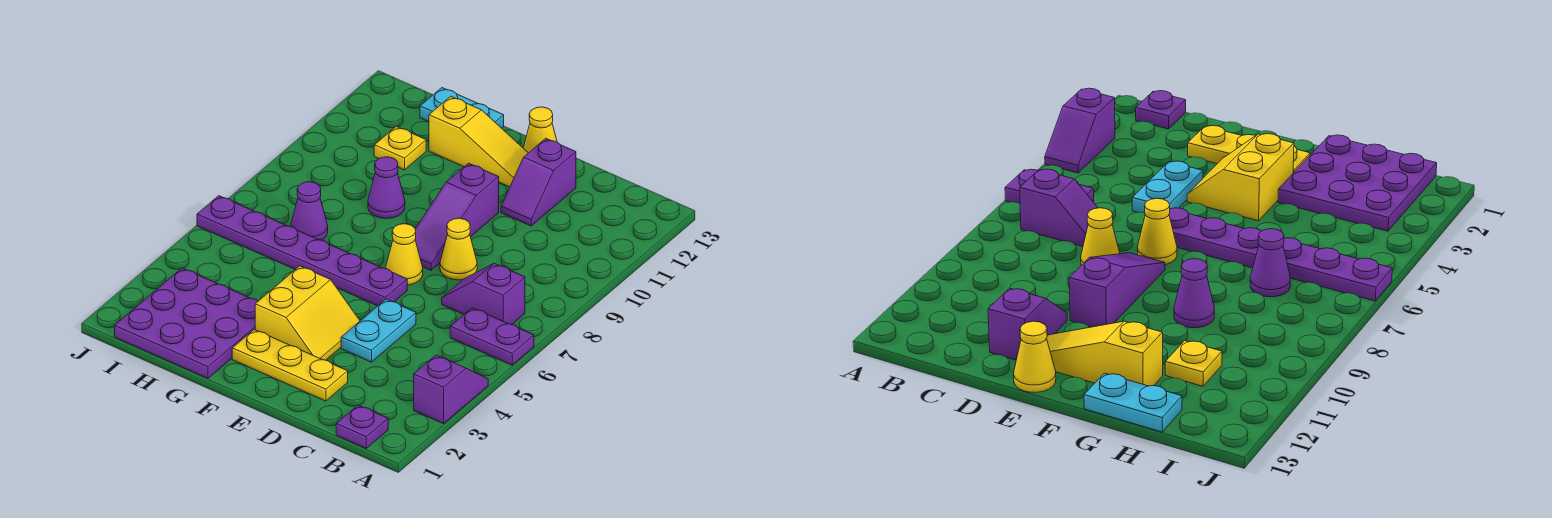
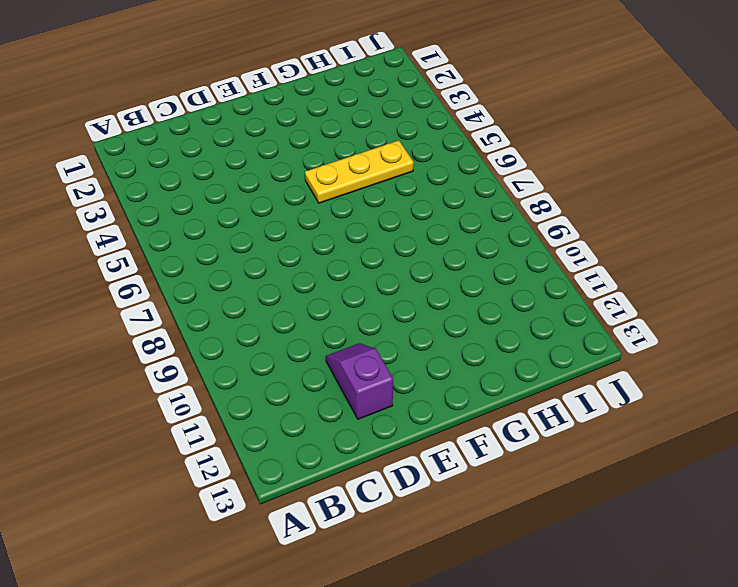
yellow 1x3 plate [305,140,414,203] -> yellow 1x3 plate moved to [232,330,348,401]
none -> purple 1x2 slope [414,355,488,424]
none -> purple 1x2 plate [450,308,534,365]
none -> purple 1x1 plate [336,405,388,448]

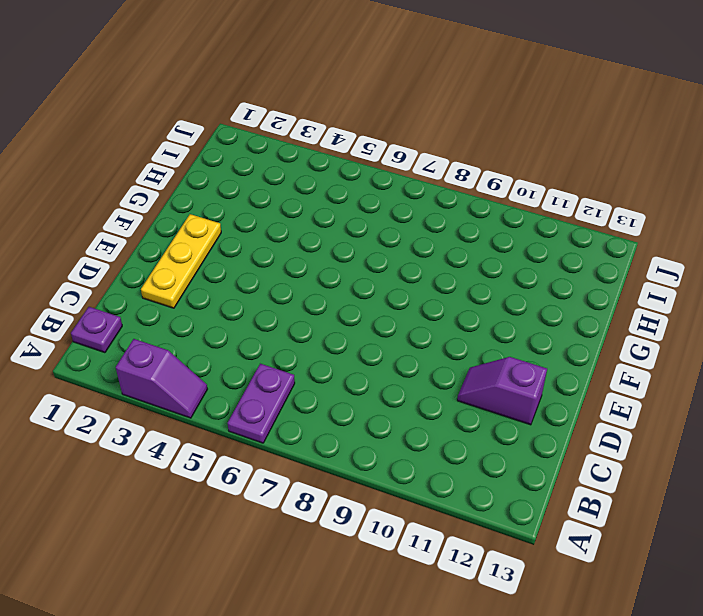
none -> purple 1x2 slope [442,263,525,324]
none -> cyan 1x2 plate [341,299,416,362]
none -> yellow 1x1 cone [440,218,477,280]

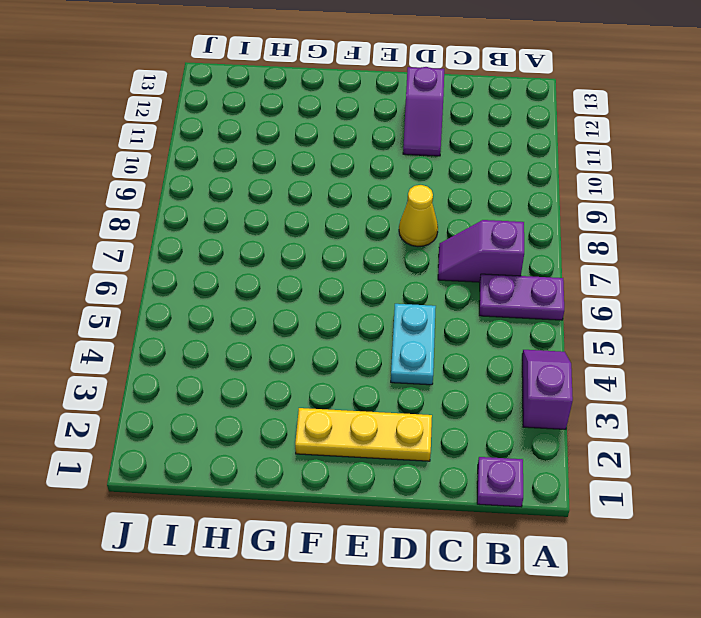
none -> yellow 2x2 slope [255,266,360,360]
none -> purple 1x6 plate [197,196,407,306]
none -> yellow 1x1 cone [386,224,423,285]

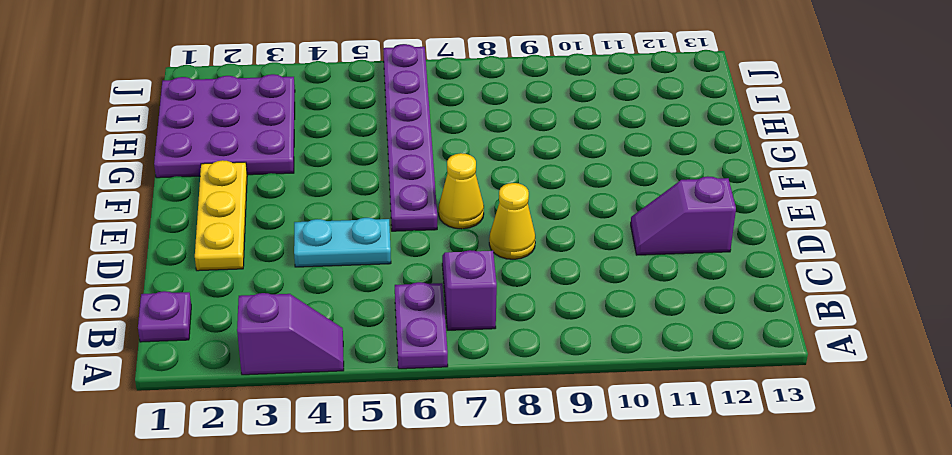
none -> yellow 2x2 slope [255,266,360,360]
none -> purple 1x3 slope [415,163,499,270]
none -> yellow 1x3 slope [429,96,528,187]

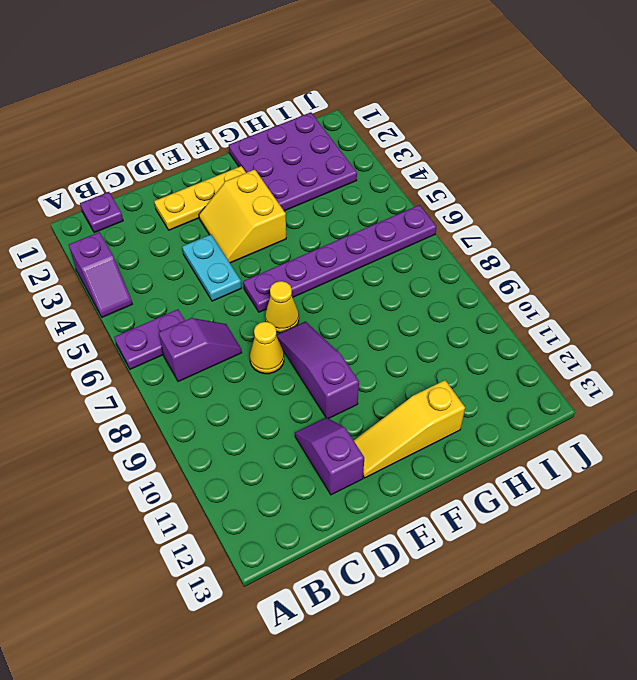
none -> yellow 1x1 cone [523,107,557,153]
none -> purple 1x1 cone [368,157,405,218]
none -> cyan 1x2 plate [420,88,504,128]

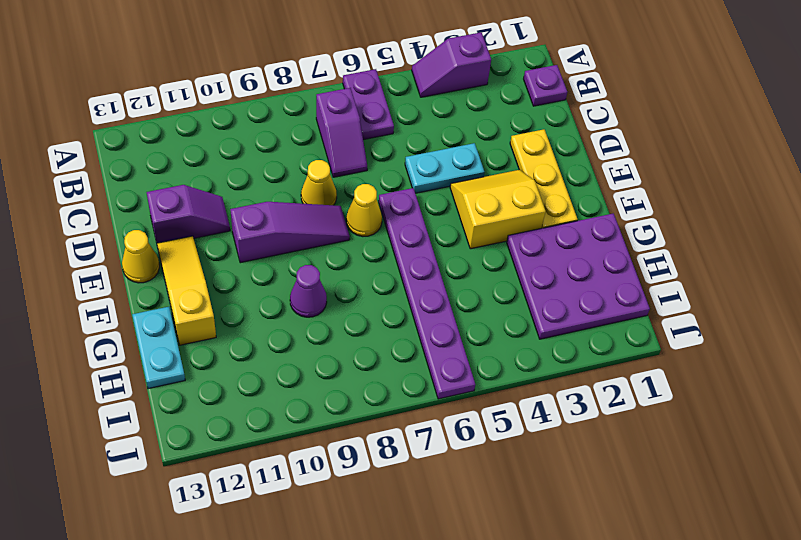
none -> purple 1x1 cone [291,182,328,240]
none -> yellow 1x1 plate [374,126,426,170]

